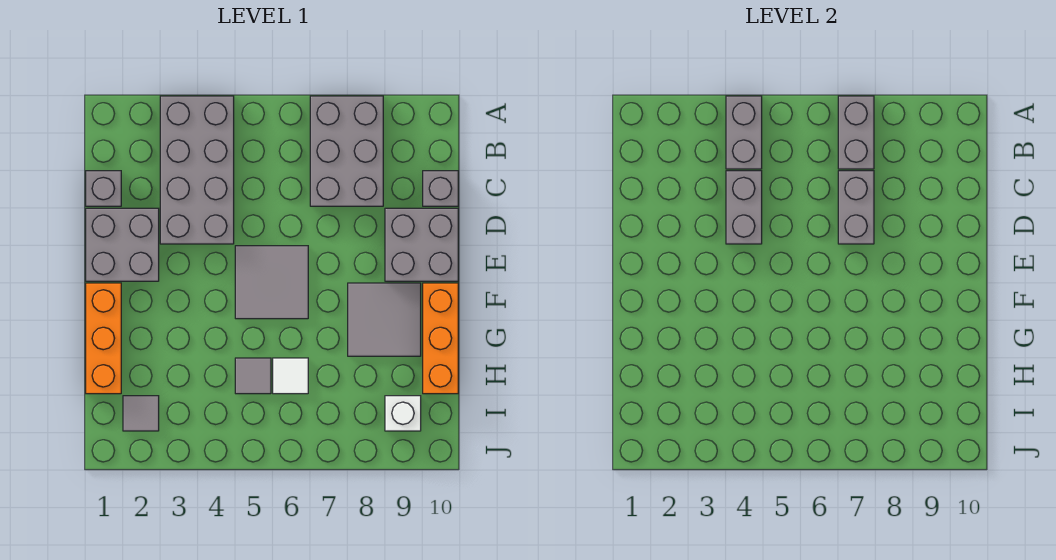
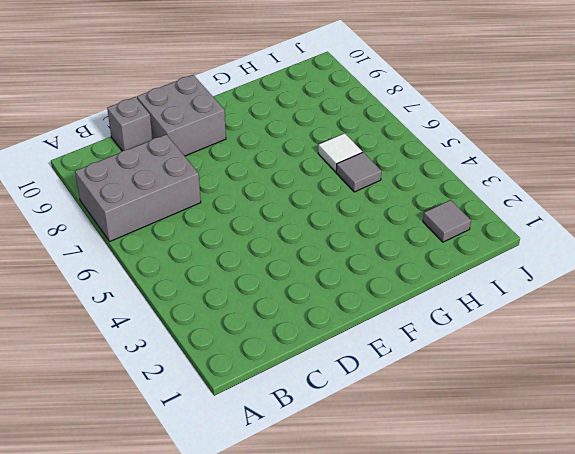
none -> grey 2x4 brick [160,96,234,244]
none -> grey 1x1 brick [86,171,121,206]
none -> grey 2x2 brick [86,208,159,281]

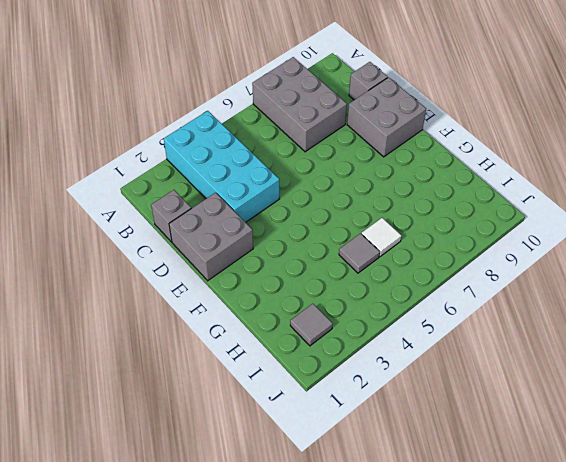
cyan 2x4 brick [164,111,279,222] -> grey 2x4 brick [160,96,234,244]
none -> grey 2x2 tile [235,246,308,319]
none -> orange 1x3 brick [86,283,121,394]
none -> grey 2x2 tile [348,283,421,356]

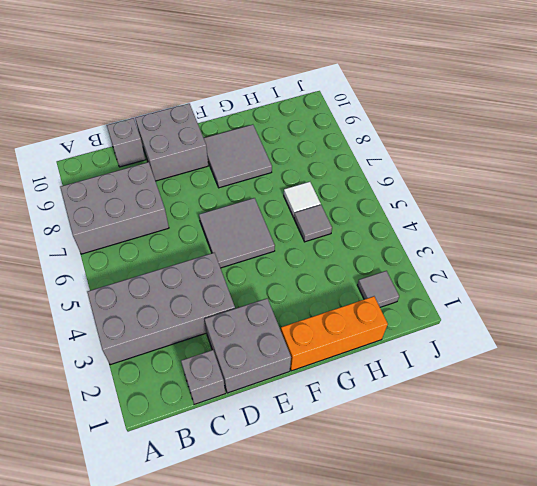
none -> orange 1x3 brick [423,283,458,394]
none -> white 1x1 brick [385,396,421,431]
none -> grey 1x2 brick [726,96,762,169]

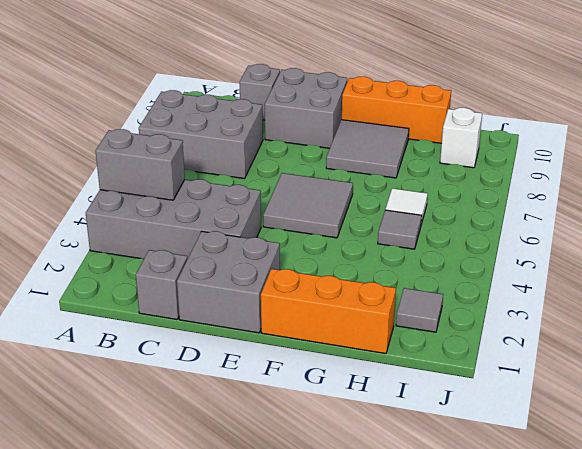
none -> grey 1x2 brick [838,96,874,169]
none -> grey 1x2 brick [726,171,762,244]
none -> grey 1x2 brick [838,171,874,244]

